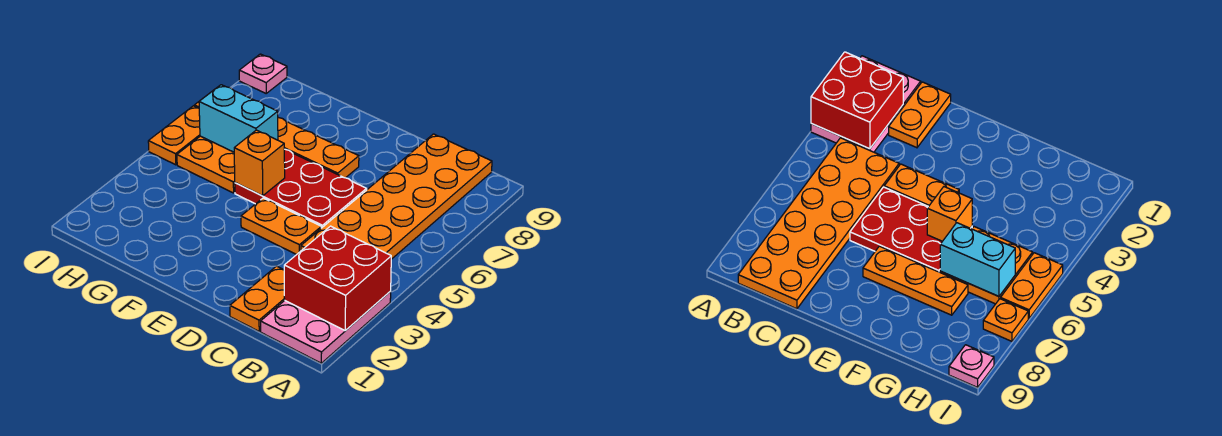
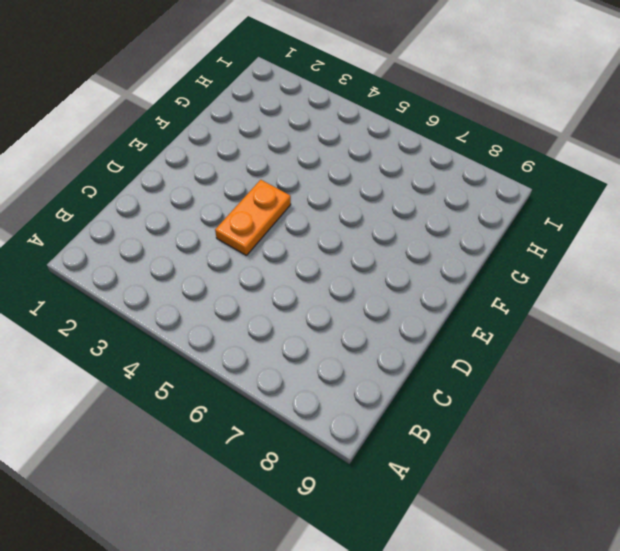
none -> pink 2x3 plate [261,291,391,363]
none -> orange 2x6 plate [301,134,492,259]
none -> orange 1x2 plate [230,266,285,331]

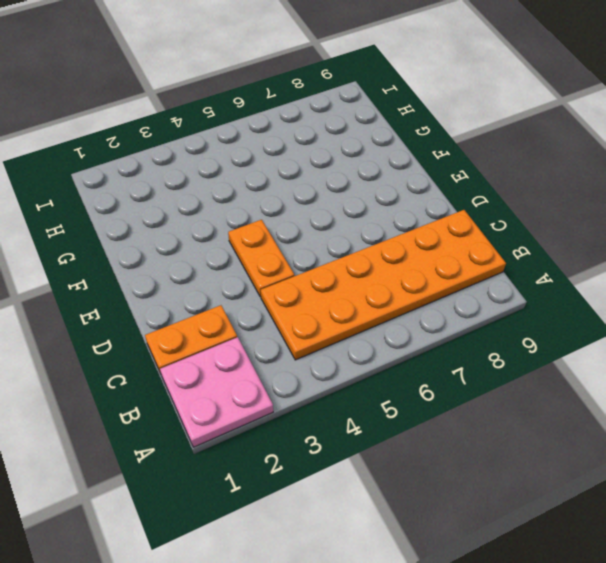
pink 2x2 plate [160,337,273,447] -> pink 2x3 plate [261,291,391,363]
none -> red 2x3 plate [235,149,367,228]
none -> orange 1x3 plate [278,118,359,178]
none -> orange 2x2 plate [177,136,235,193]

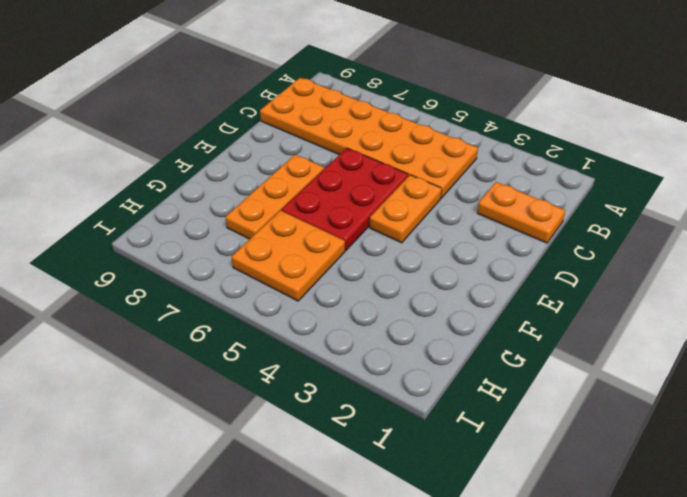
none -> pink 2x3 plate [261,291,391,363]
none -> orange 1x2 plate [148,106,200,165]
none -> orange 1x1 plate [983,299,1028,341]

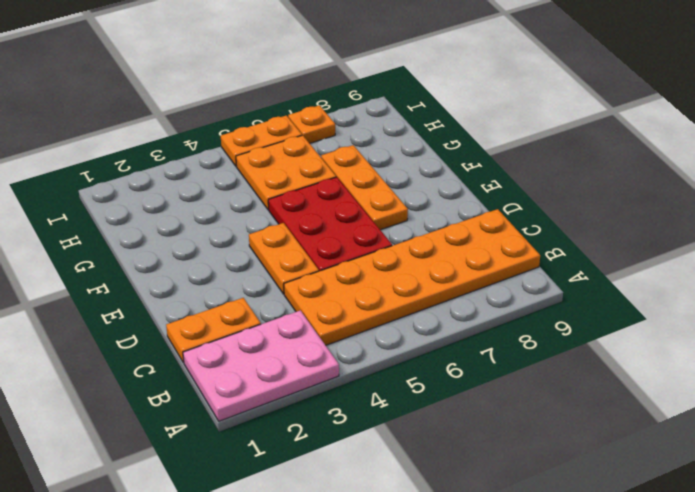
none -> pink 1x1 plate [239,54,287,93]
none -> red 2x2 brick [284,226,391,331]
none -> orange 1x1 brick [234,130,285,196]

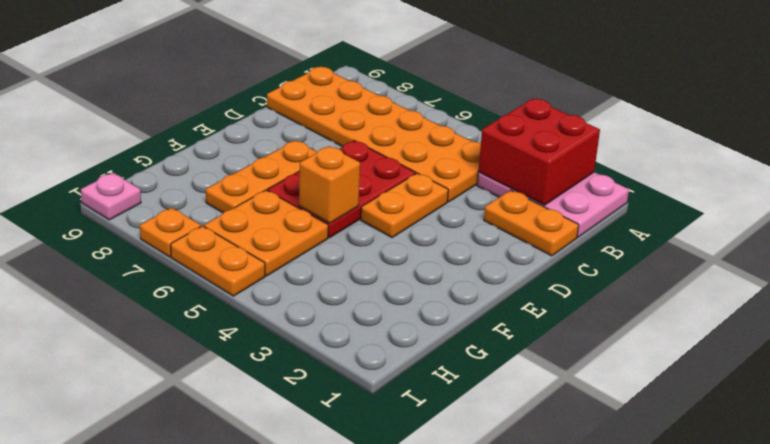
none -> cyan 1x2 brick [199,85,278,152]

